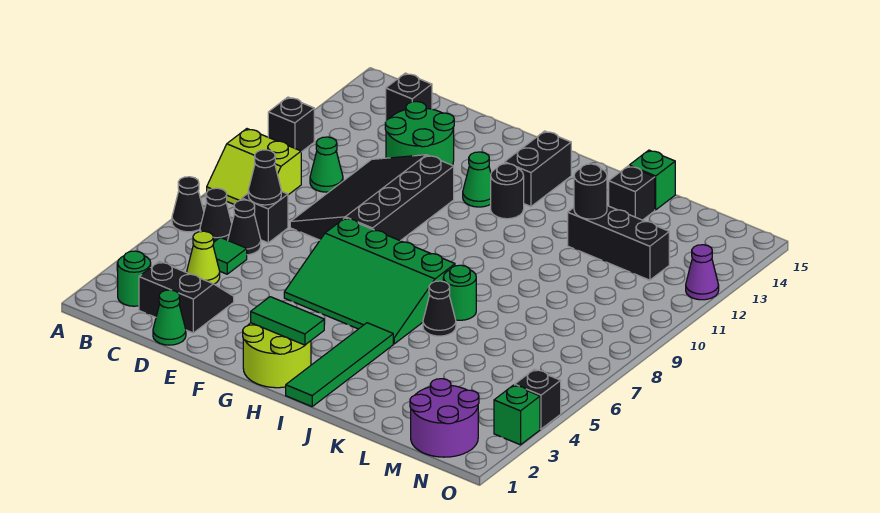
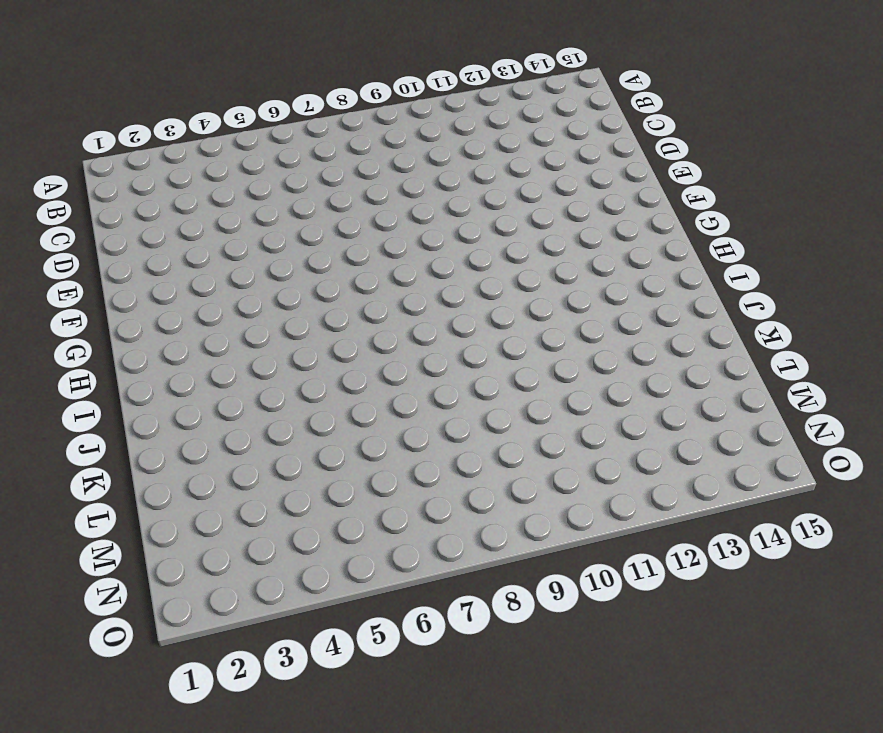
none -> black 1x1 cone [172,177,204,232]
none -> lime 2x2 slope [207,129,301,204]
none -> black 1x1 brick [268,97,314,152]
none -> green 1x1 round brick [118,251,151,306]

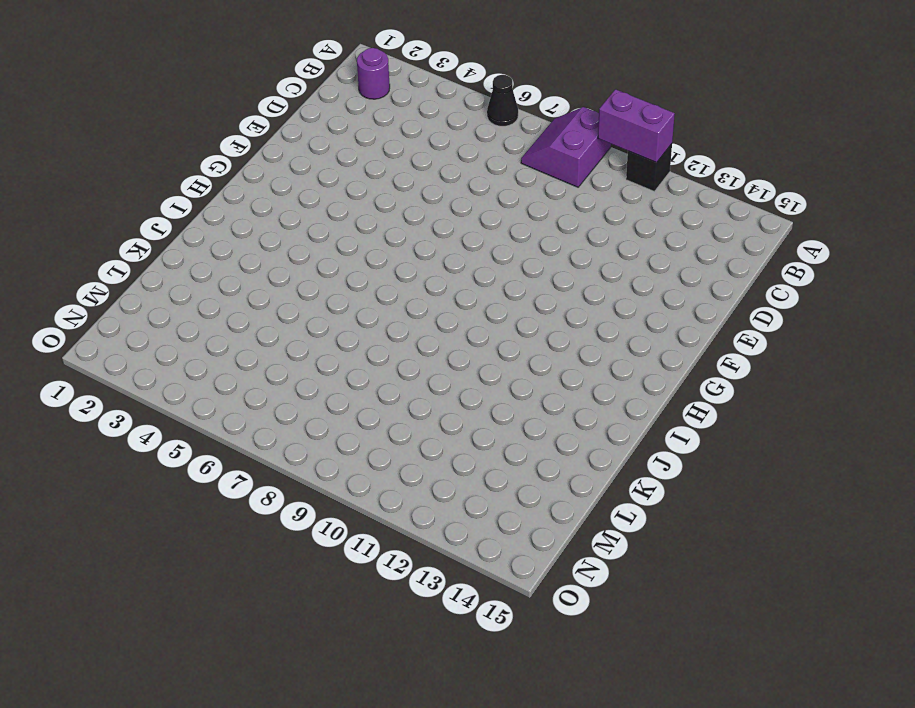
purple 2x2 slope [521,107,611,187] -> lime 2x2 slope [207,129,301,204]
purple 1x2 brick [598,89,675,163] -> none
purple 1x1 round brick [357,48,390,99] -> green 1x1 round brick [118,251,151,306]
none -> black 1x1 cone [200,188,232,242]
none -> black 2x2 slope [139,261,234,333]
none -> lime 1x1 cone [187,231,220,284]
none -> green 1x1 tile [213,237,247,274]

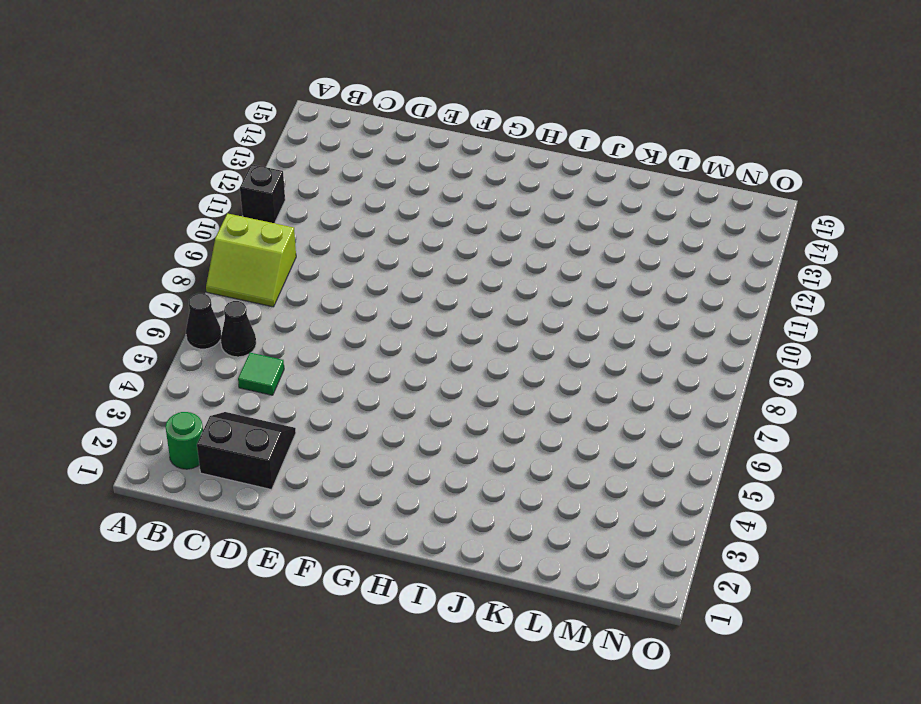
none -> lime 1x1 cone [187,231,220,284]
none -> black 1x1 cone [228,200,261,255]
none -> black 1x1 brick [242,191,288,243]
none -> green 1x1 cone [310,137,343,192]

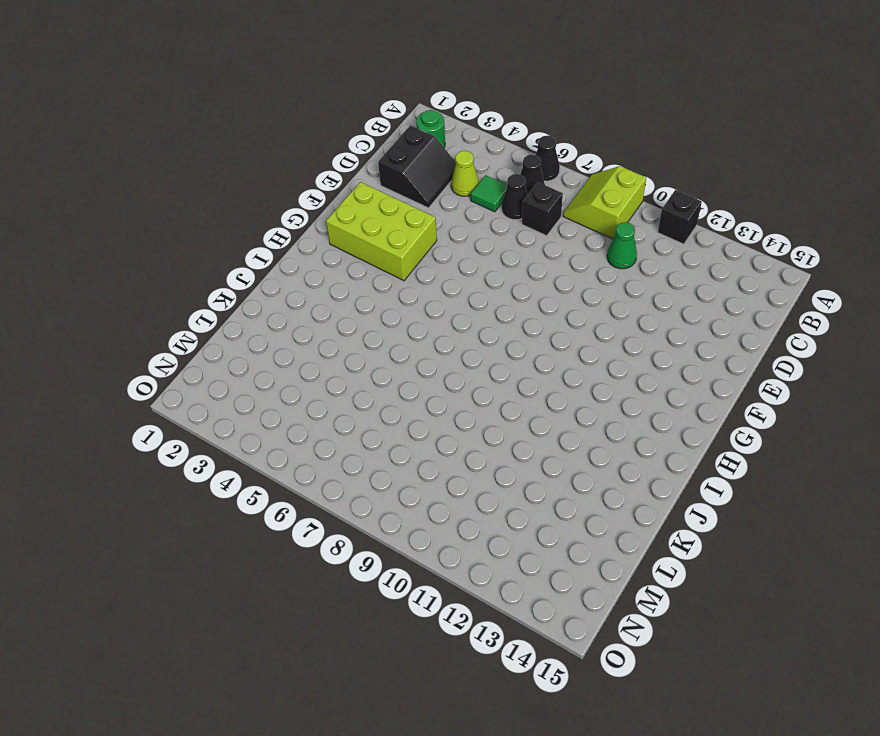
lime 2x3 brick [326,182,437,281] -> lime 2x2 round brick [243,323,311,388]
none -> black 1x1 brick [386,73,432,121]
none -> green 1x1 cone [153,290,186,345]
none -> black 3x4 slope [290,155,454,241]
none -> green 2x2 round brick [385,102,454,165]

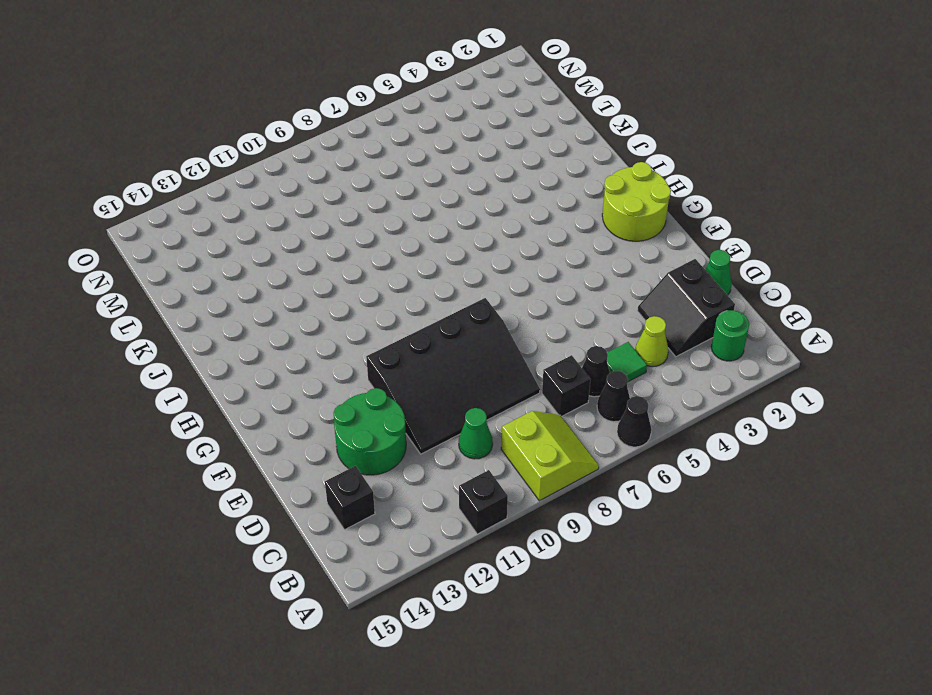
none -> green 3x4 slope [284,218,455,344]
none -> green 1x1 cone [463,152,491,207]
none -> black 1x1 round brick [491,164,524,219]
none -> black 1x2 brick [505,131,571,206]

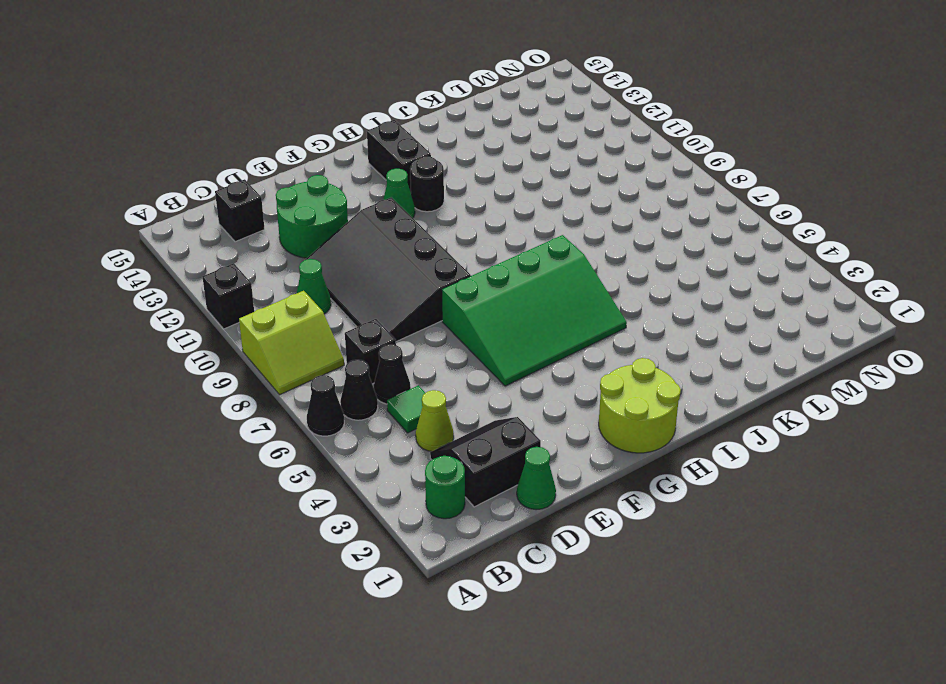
none -> green 1x4 tile [286,323,393,407]
none -> black 1x1 cone [423,281,456,336]
none -> green 1x1 round brick [443,265,476,320]
none -> black 1x3 brick [568,206,669,280]

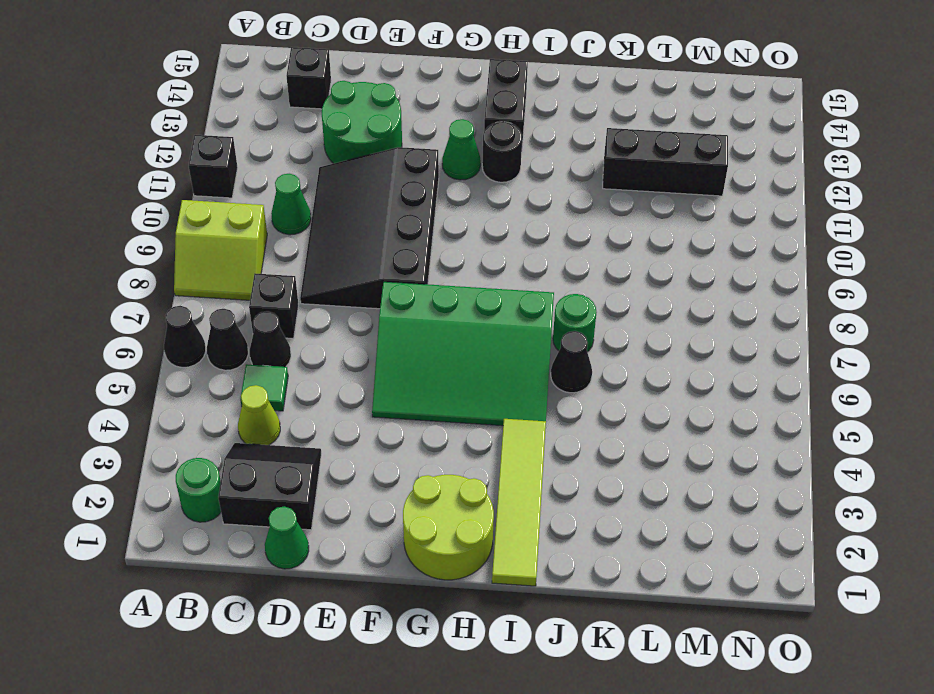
lime 1x4 tile [492,419,546,586] -> green 1x4 tile [286,323,393,407]
none -> black 1x1 brick [609,166,655,220]
none -> green 1x1 brick [629,150,675,210]
none -> purple 2x2 round brick [410,379,479,457]
none -> green 1x1 brick [494,385,540,445]

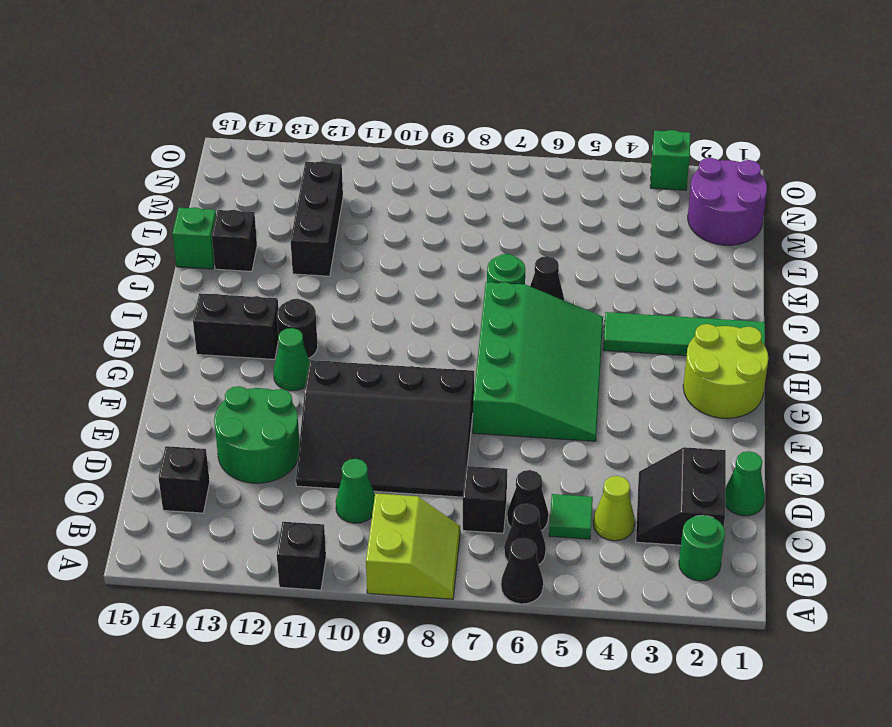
none -> black 1x1 brick [515,369,561,429]
none -> purple 1x1 cone [686,245,719,300]
none -> black 1x1 cone [248,150,281,205]
none -> green 1x2 tile [251,297,324,345]

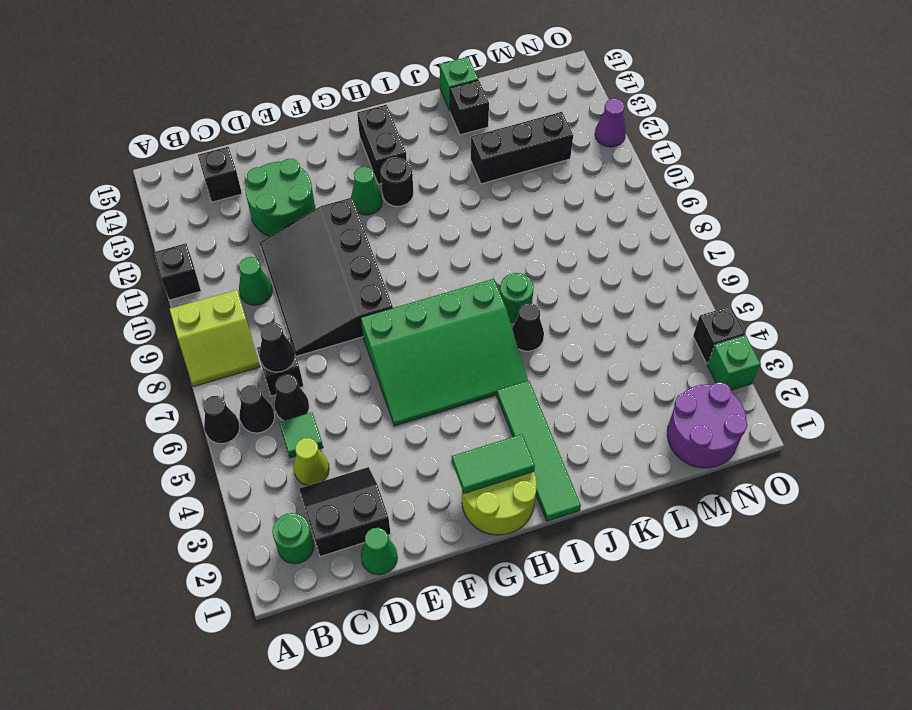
none -> black 1x1 round brick [574,164,607,219]

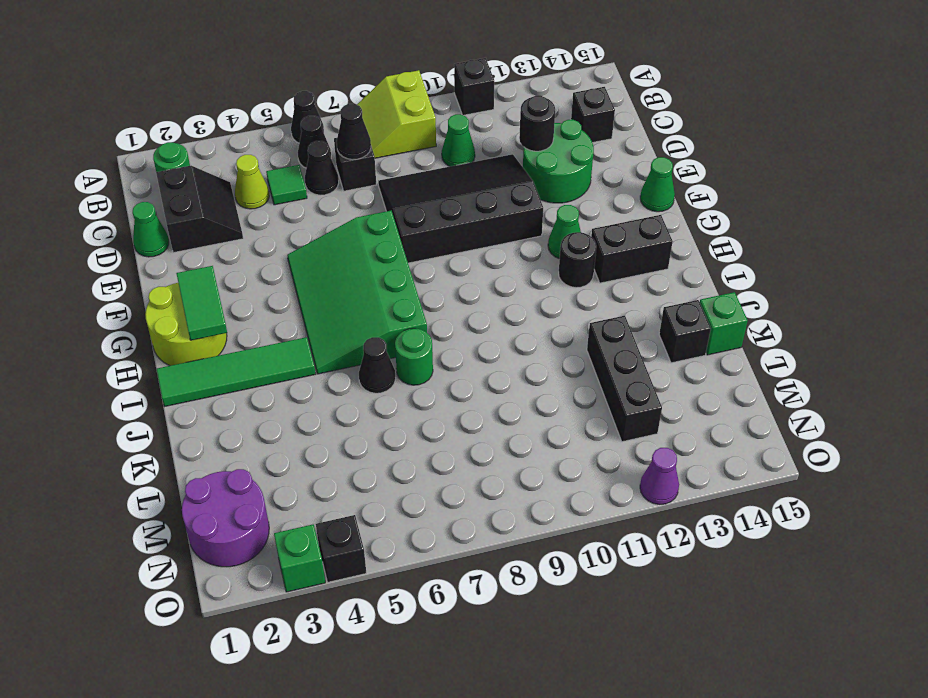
black 1x1 round brick [519,96,555,151] -> black 1x1 round brick moved to [574,164,607,219]
green 1x1 cone [640,157,675,212] -> none

